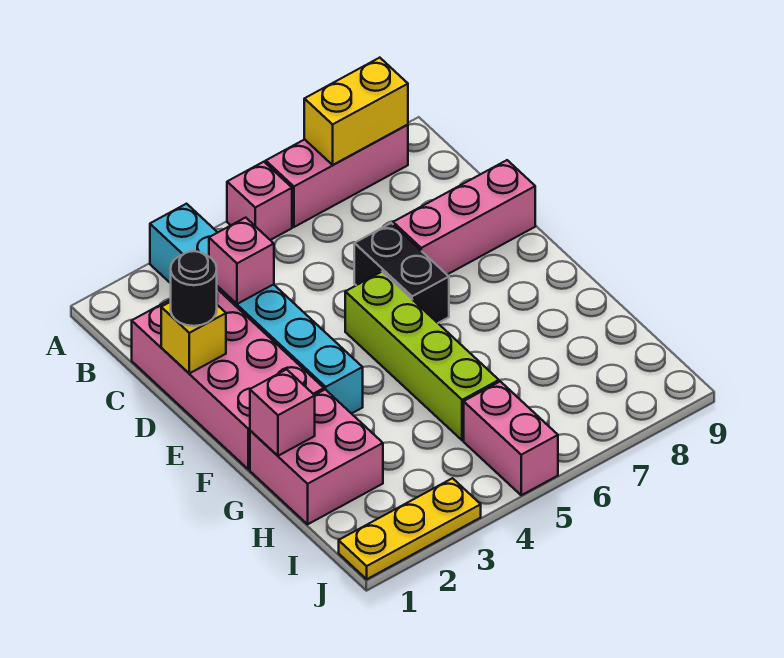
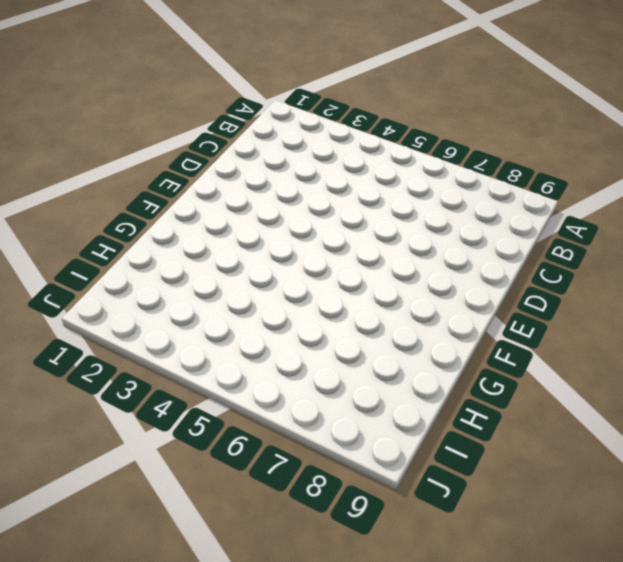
none -> cyan 1x6 brick [150,204,363,414]
none -> pink 1x1 brick [227,162,292,240]
none -> pink 1x3 brick [266,125,408,227]

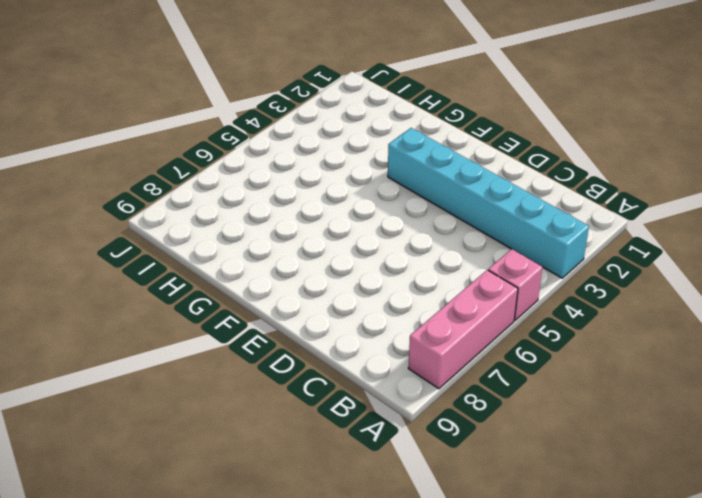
none -> pink 2x4 brick [132,289,324,469]
none -> black 1x2 brick [354,223,449,323]
none -> pink 1x3 brick [393,160,535,274]

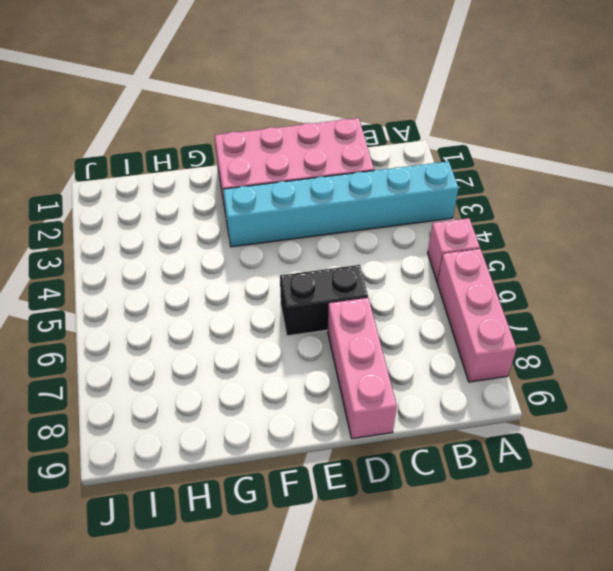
none -> lime 1x4 brick [345,272,499,440]
none -> pink 2x2 brick [250,390,383,524]
none -> pink 1x2 brick [464,381,558,495]

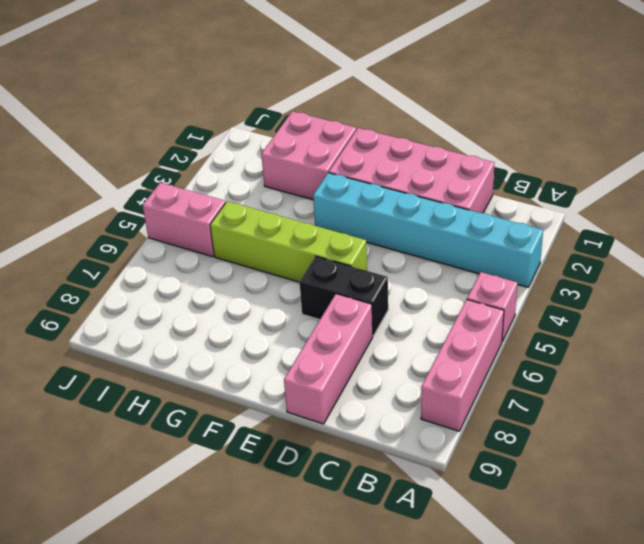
none -> yellow 1x3 plate [339,478,481,579]
none -> yellow 1x2 brick [304,58,408,165]
none -> pink 1x1 brick [209,218,274,304]

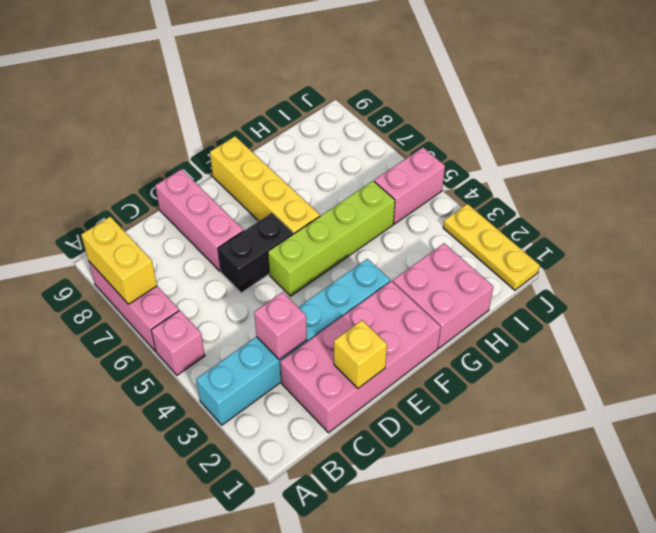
yellow 1x4 brick [210,136,320,234] -> none
none -> pink 1x1 brick [250,369,315,456]
none -> black 1x1 round brick [171,251,217,326]

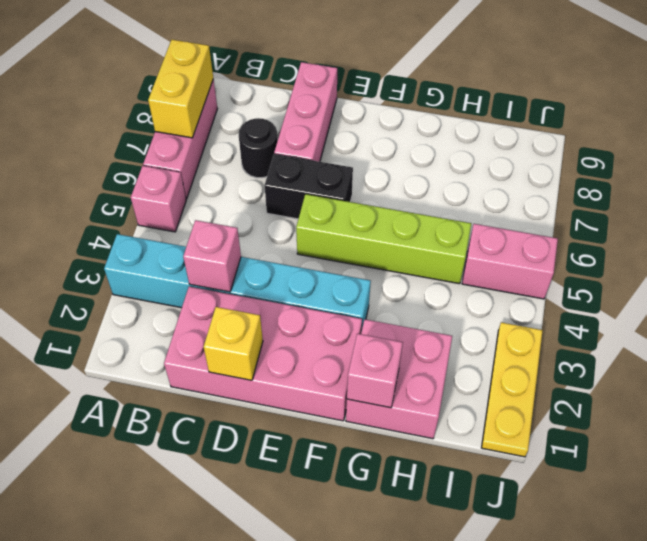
black 1x1 round brick [239,118,278,178] -> black 1x1 round brick moved to [171,251,217,326]

